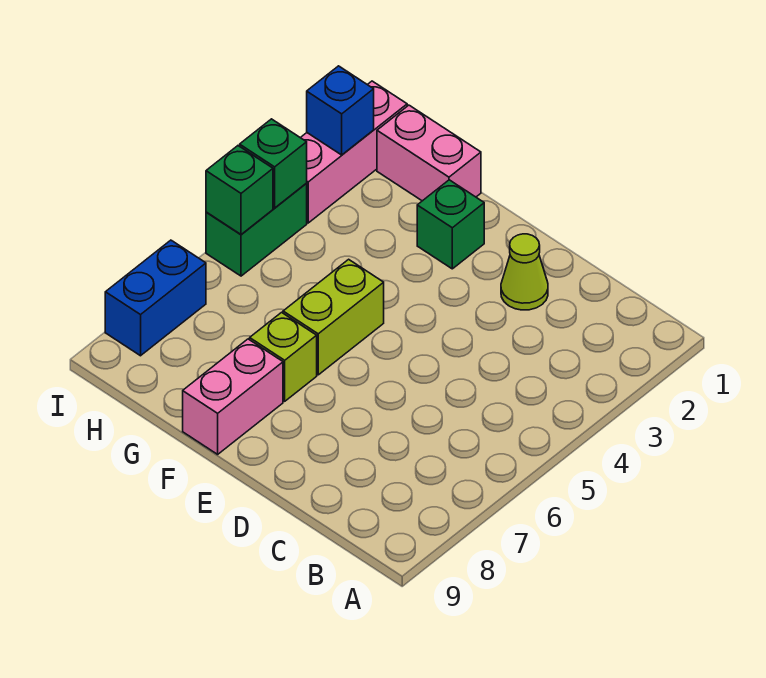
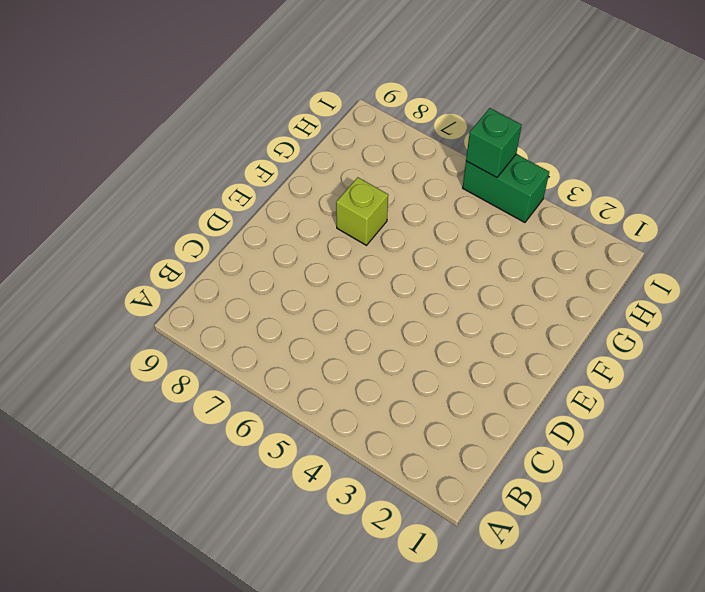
none -> lime 1x1 cone [501,234,548,310]
none -> green 1x1 brick [417,180,484,269]
none -> lime 1x2 brick [283,259,384,375]

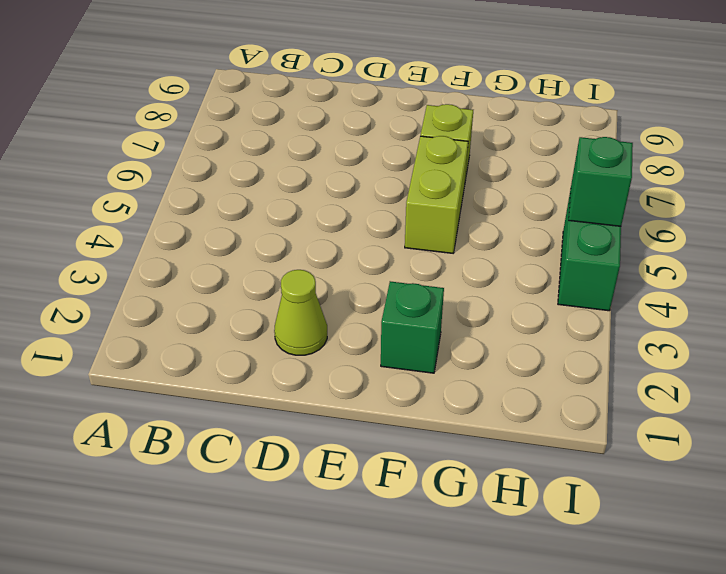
none -> pink 1x2 brick [183,339,283,454]
none -> pink 1x2 brick [377,105,481,201]
none -> pink 1x3 brick [301,81,407,223]

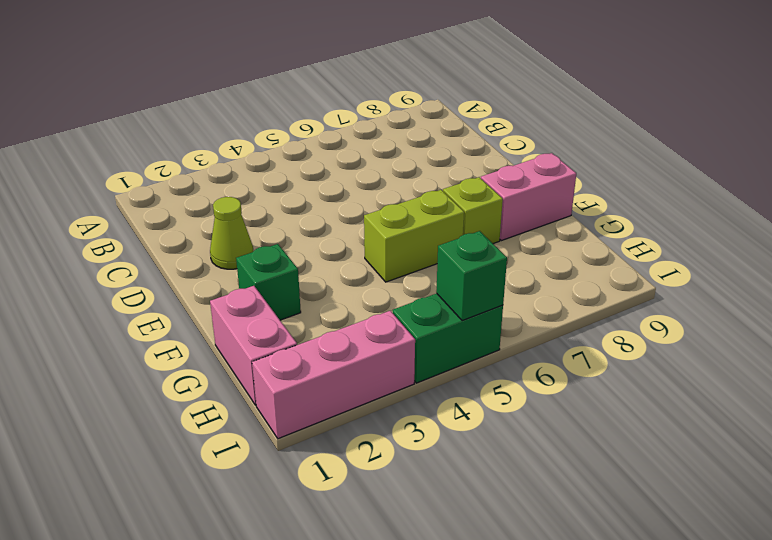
none -> blue 1x2 brick [105,240,206,356]
none -> blue 1x1 brick [307,66,374,155]
none -> green 1x1 brick [240,119,307,208]

